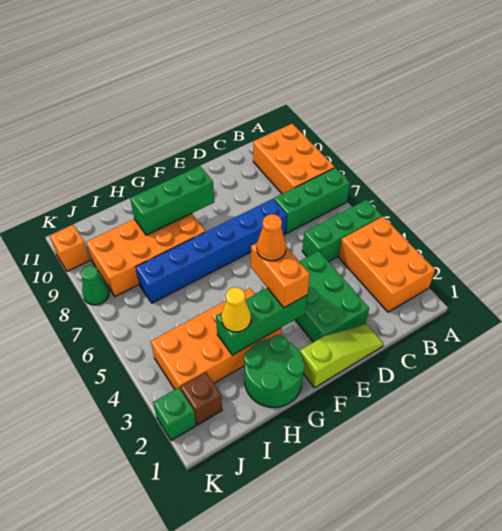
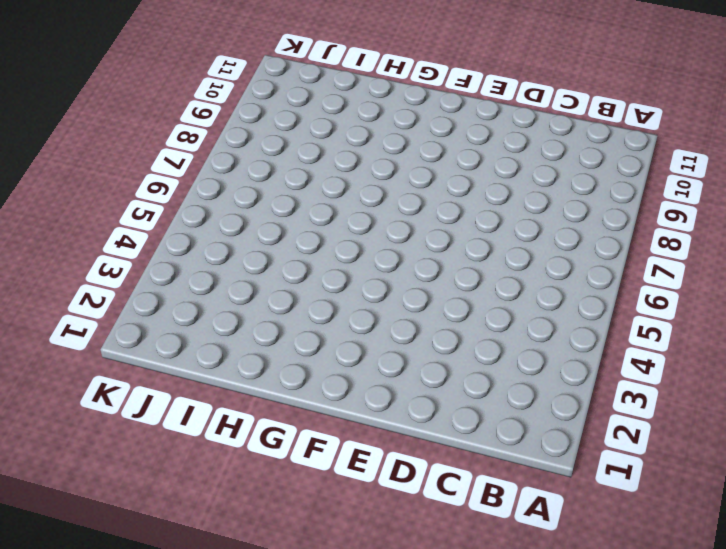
none -> orange 2x3 brick [339,217,435,312]
none -> green 1x3 brick [302,200,382,262]
none -> green 1x3 brick [274,168,350,233]

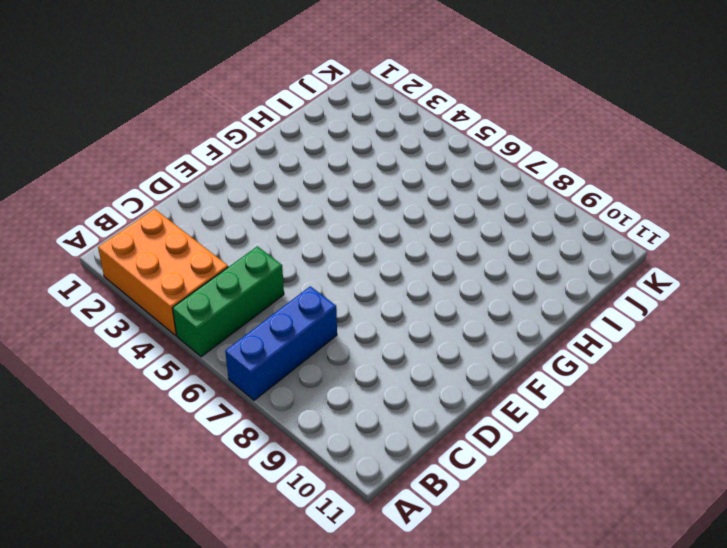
blue 1x3 brick [225,286,337,400] -> green 1x3 brick [274,168,350,233]
none -> orange 2x3 brick [253,124,335,194]
none -> lime 1x3 slope [300,324,383,388]
none -> green 2x3 brick [296,251,369,342]

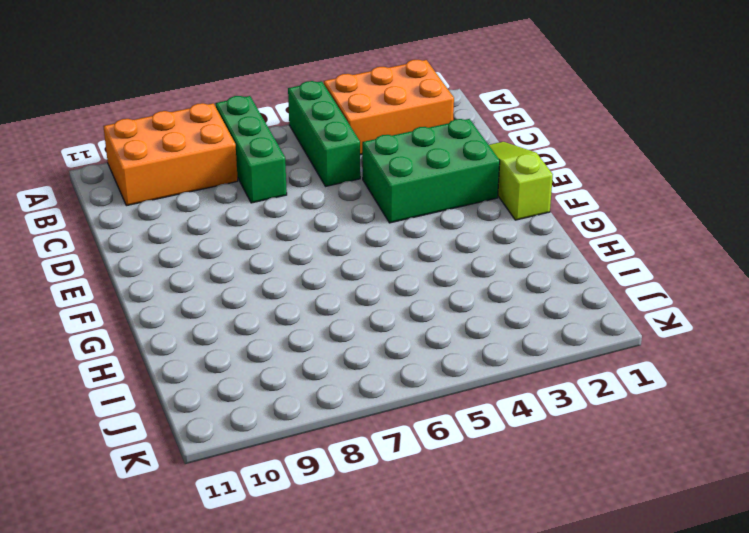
none -> blue 1x6 brick [136,199,287,303]
none -> green 2x2 round brick [244,335,305,407]
none -> orange 2x4 brick [151,288,281,389]

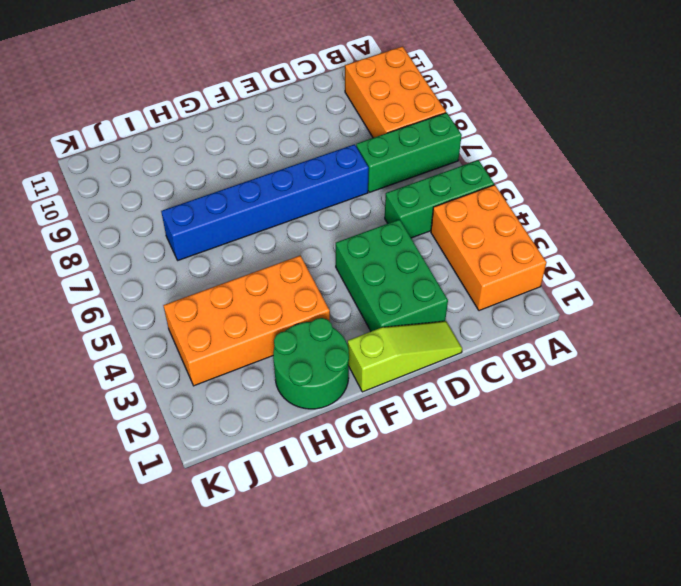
none -> orange 2x4 brick [86,214,205,296]
none -> brown 1x1 brick [181,372,222,425]
none -> green 1x1 brick [153,388,196,441]

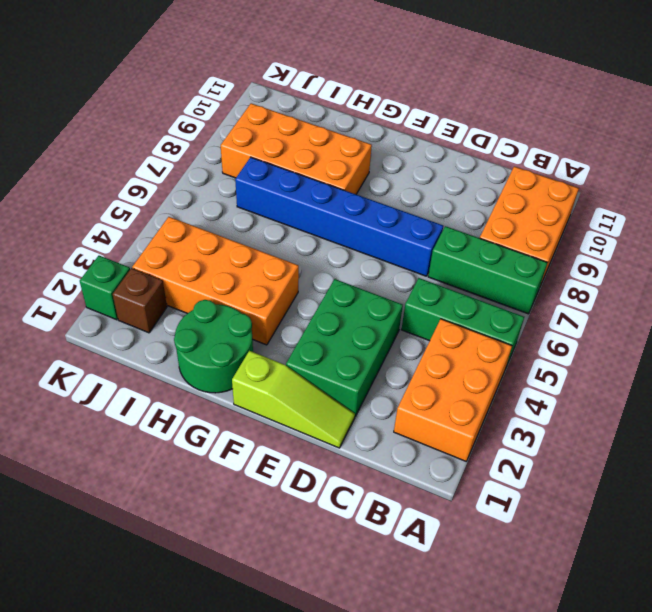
none -> green 1x1 cone [81,265,109,305]
none -> orange 1x1 brick [50,225,90,271]
none -> green 1x3 brick [216,288,307,355]

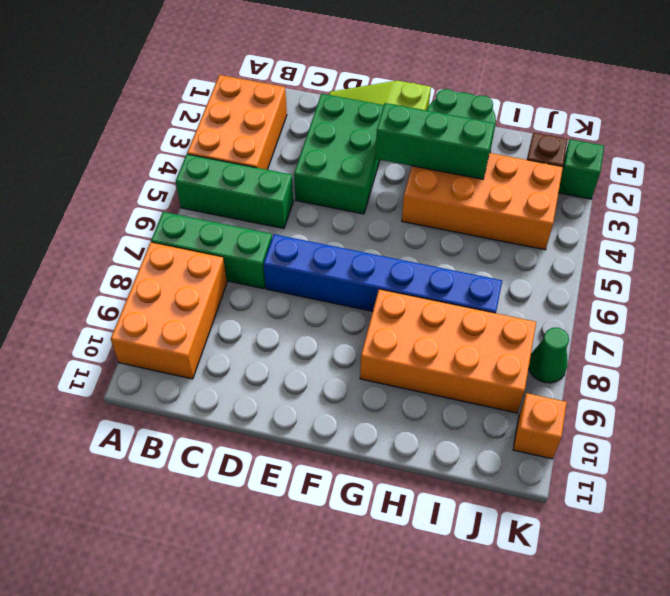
none -> green 1x3 brick [130,166,214,235]
none -> orange 1x2 brick [251,243,310,308]
none -> yellow 1x1 cone [221,287,251,332]

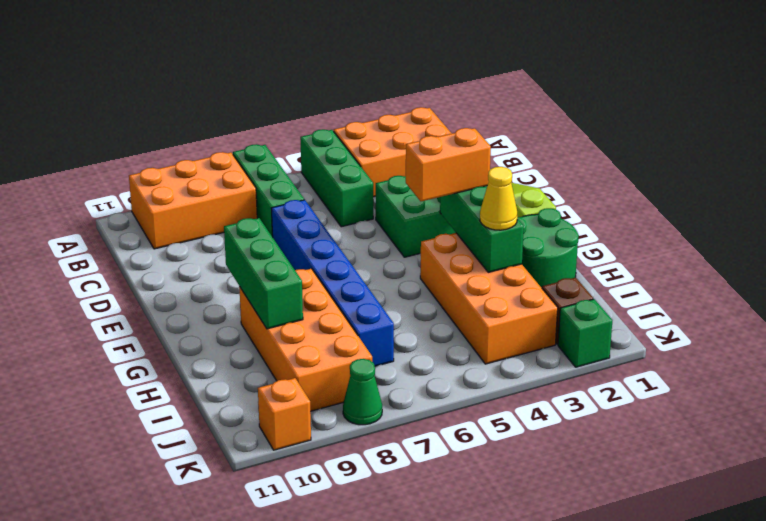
none -> orange 1x1 cone [257,214,286,261]

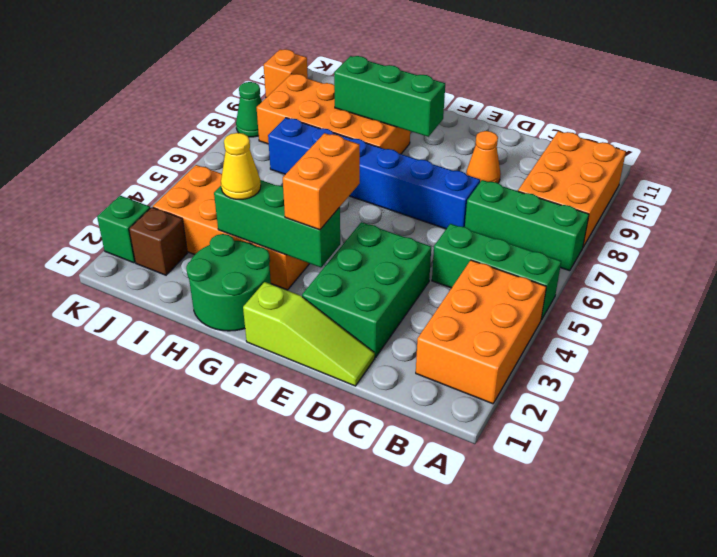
orange 1x1 cone [466,131,501,183] -> orange 1x1 cone moved to [257,214,286,261]

